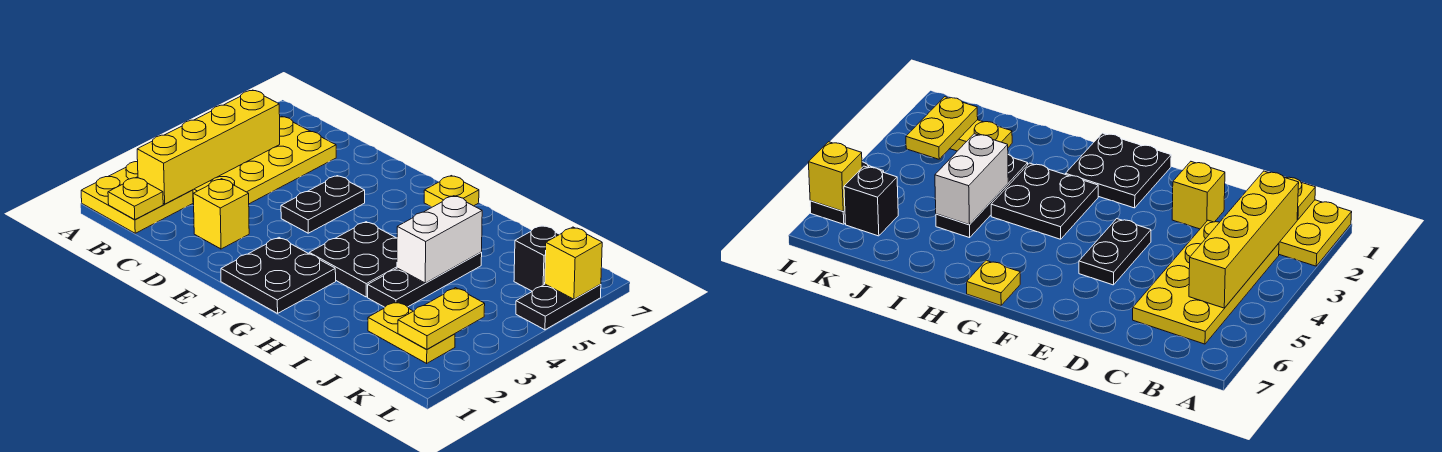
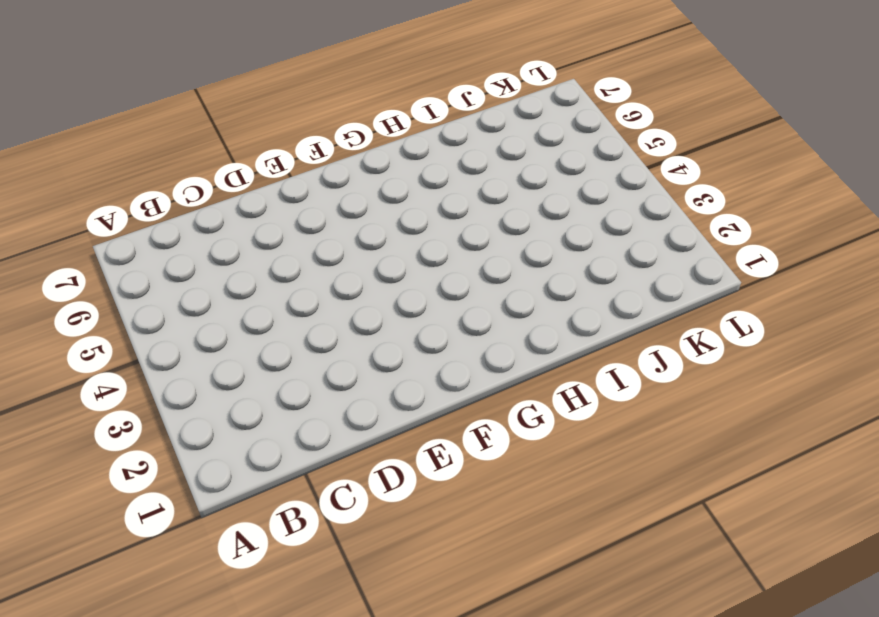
none -> yellow 2x2 plate [81,162,193,233]
none -> yellow 2x4 plate [193,116,336,204]
none -> yellow 1x1 brick [193,179,249,249]

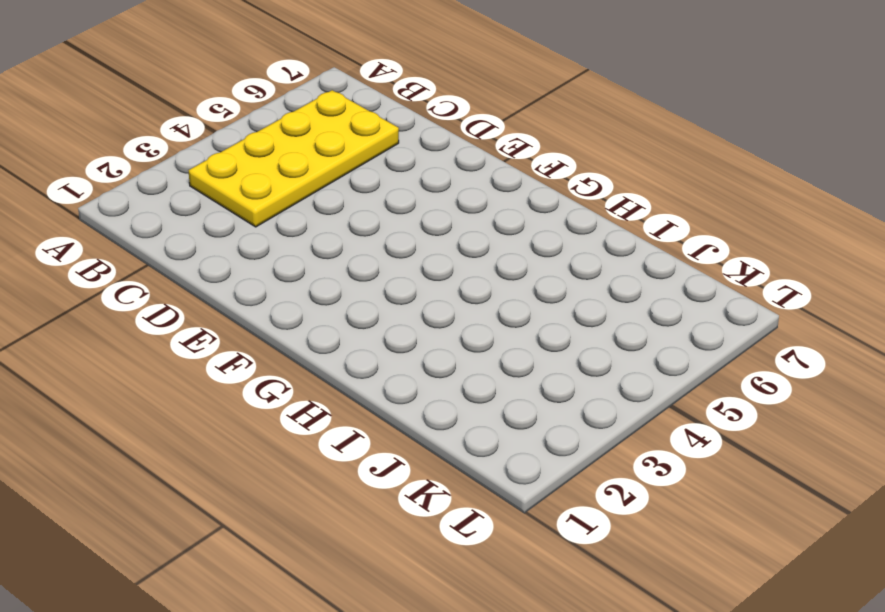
none -> yellow 2x2 plate [81,162,193,233]
none -> yellow 1x1 brick [193,179,249,249]
none -> black 1x2 plate [281,176,365,233]

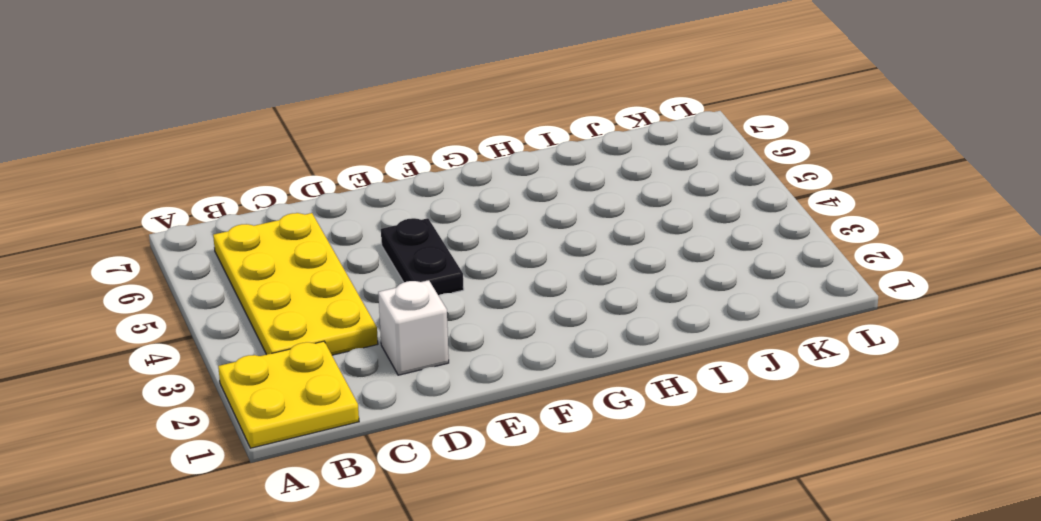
white 1x1 brick [378,280,449,375] -> yellow 1x1 brick [193,179,249,249]
none -> black 2x2 plate [221,238,336,313]
none -> black 2x2 plate [309,222,397,297]
none -> yellow 1x1 plate [424,176,479,207]

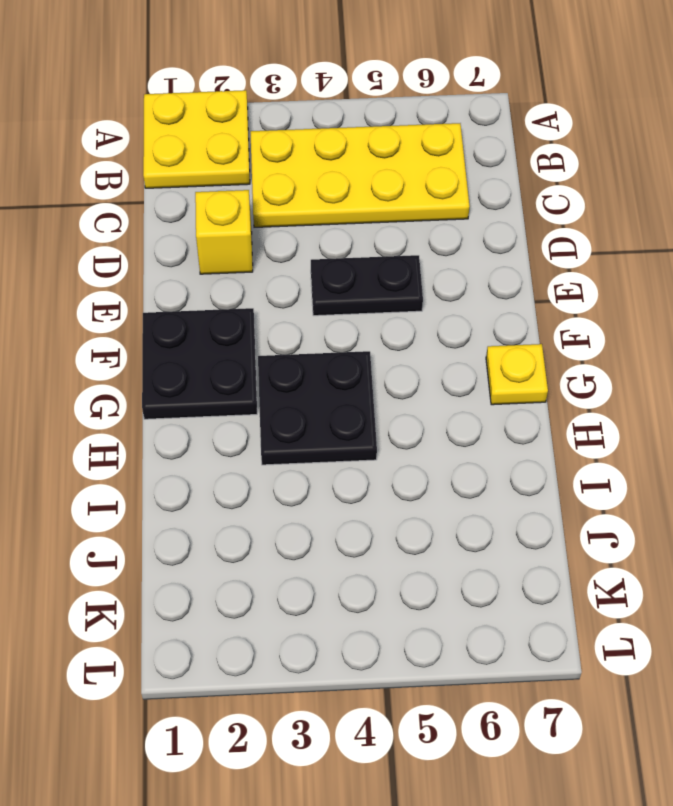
none -> black 1x3 plate [368,252,482,307]
none -> yellow 1x2 plate [368,302,455,363]
none -> black 1x1 brick [514,225,559,291]

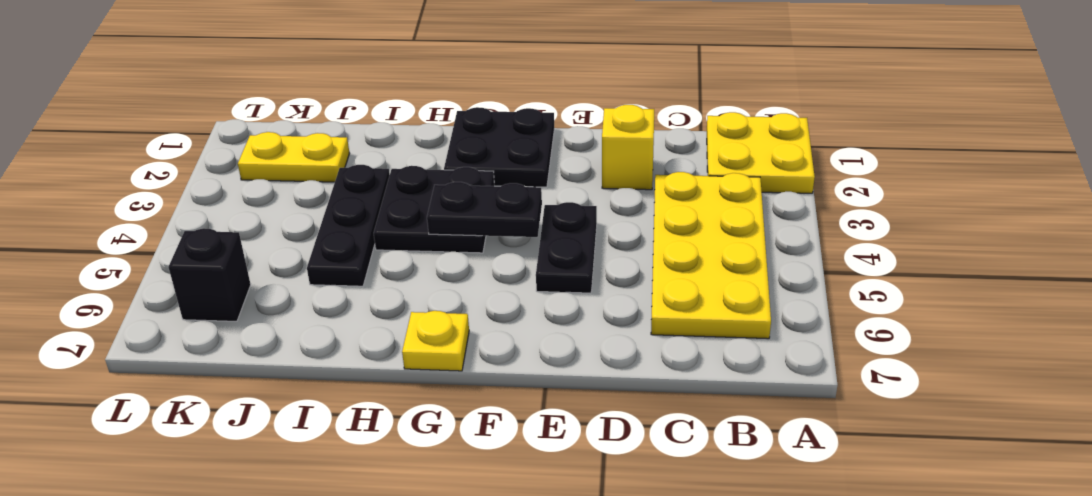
black 1x2 plate [427,182,542,237] -> black 1x2 plate turned to [516,284,601,330]
none -> yellow 1x1 plate [108,177,163,220]
none -> yellow 1x4 brick [137,90,280,204]
none -> white 1x2 brick [397,196,482,283]

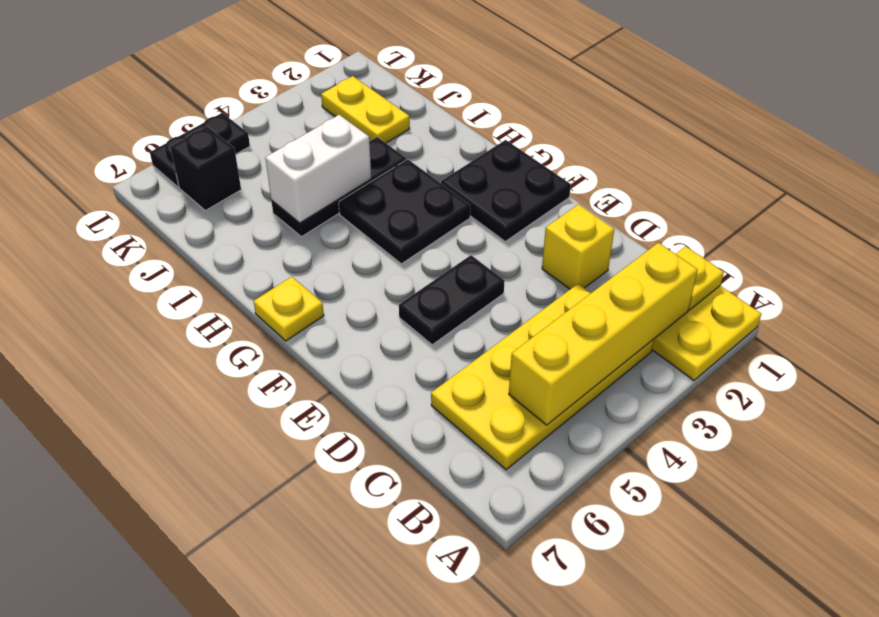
none -> yellow 1x2 plate [398,288,485,350]
none -> yellow 1x1 brick [545,227,602,299]

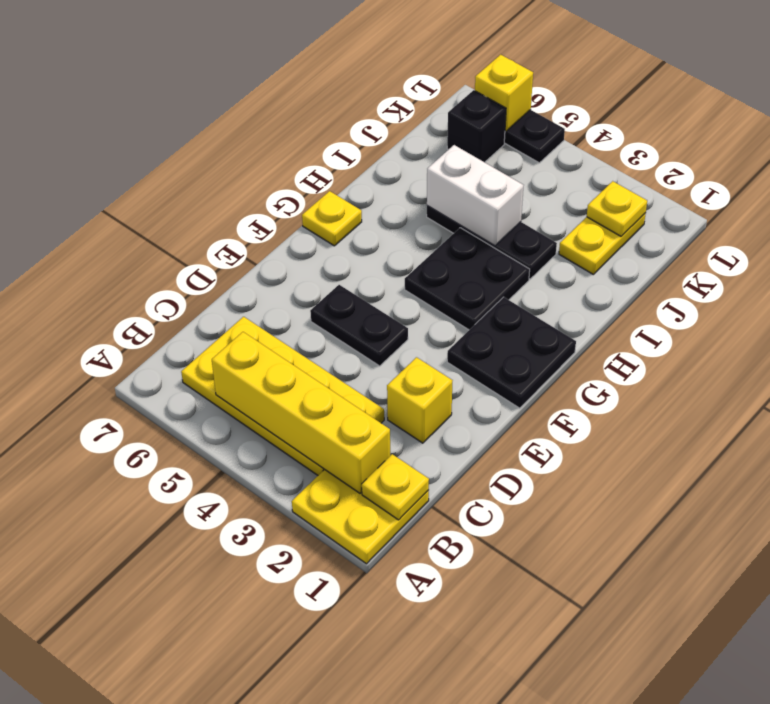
yellow 1x1 plate [587,181,647,236] -> yellow 1x2 plate [398,288,485,350]

